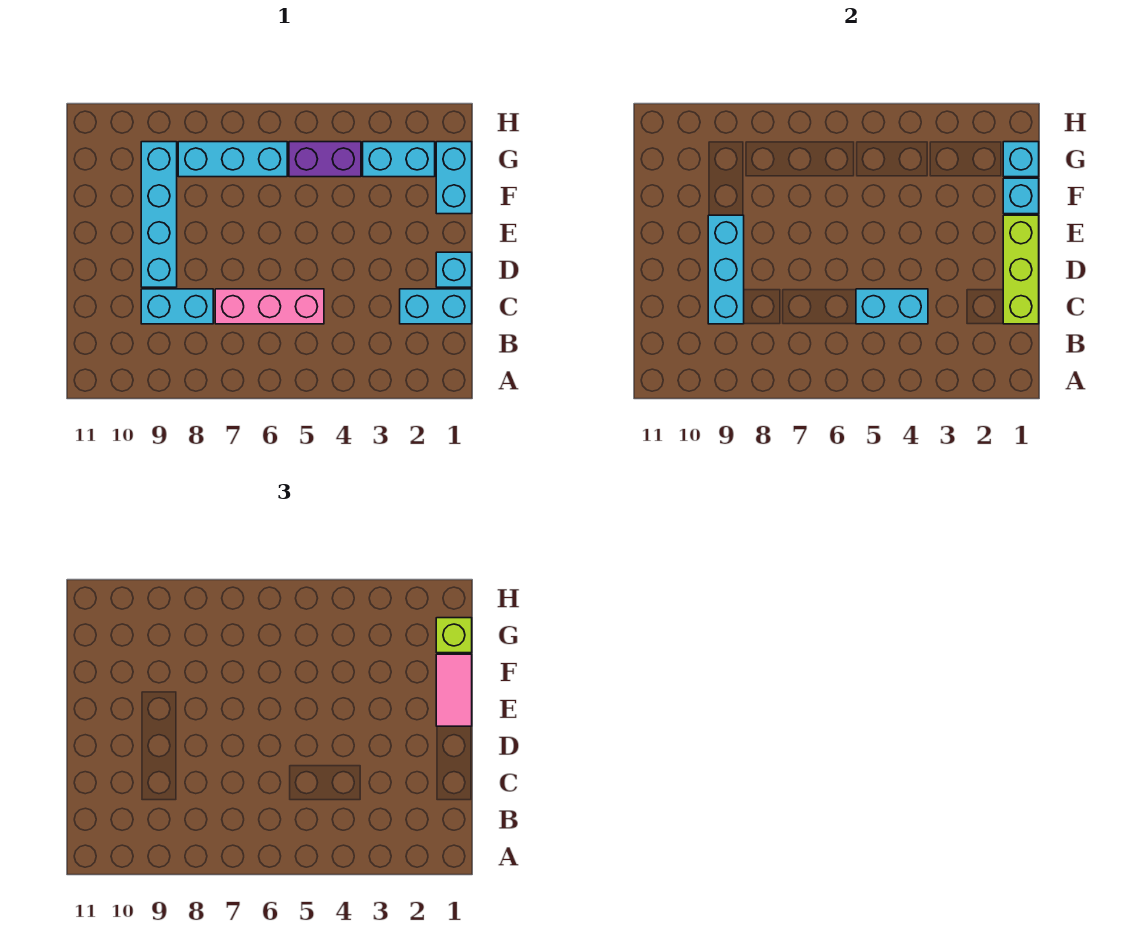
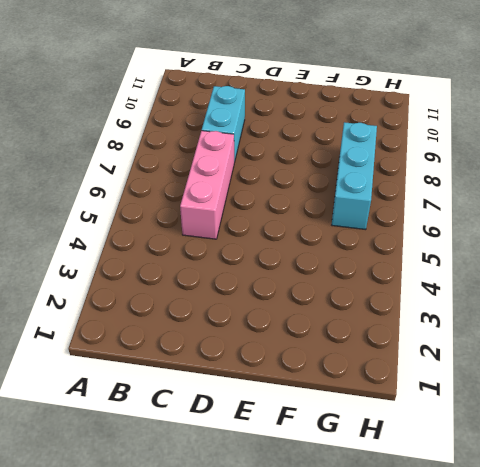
none -> cyan 1x2 brick [400,289,472,324]
none -> cyan 1x1 brick [436,252,472,287]
none -> cyan 1x4 brick [141,142,177,287]

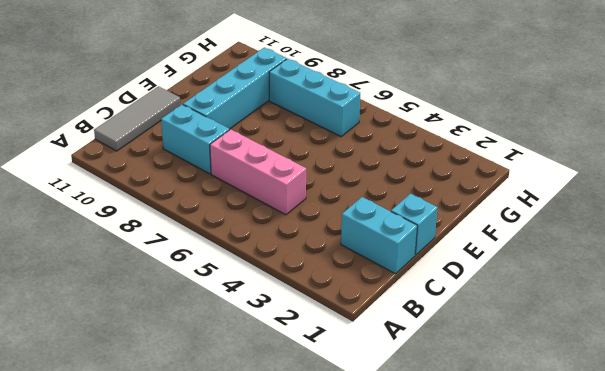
grey 1x3 tile [94,86,181,151] -> none
none -> cyan 1x2 brick [436,142,472,214]
none -> cyan 1x2 brick [363,142,435,177]
none -> purple 1x2 brick [289,142,361,177]

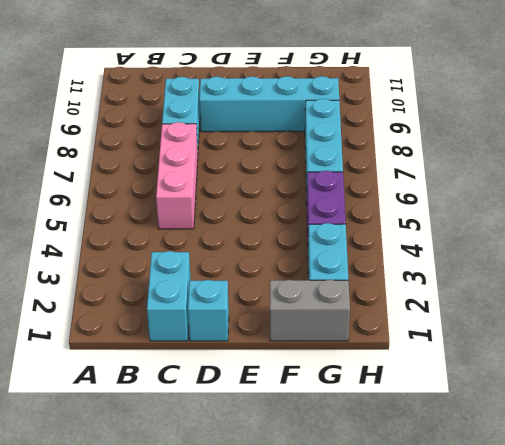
grey 1x2 brick [270,280,350,341] -> cyan 1x2 brick [436,142,472,214]
none -> lime 1x3 brick [1003,215,1039,324]
none -> cyan 1x2 brick [856,289,928,324]
none -> cyan 1x3 brick [708,215,744,324]

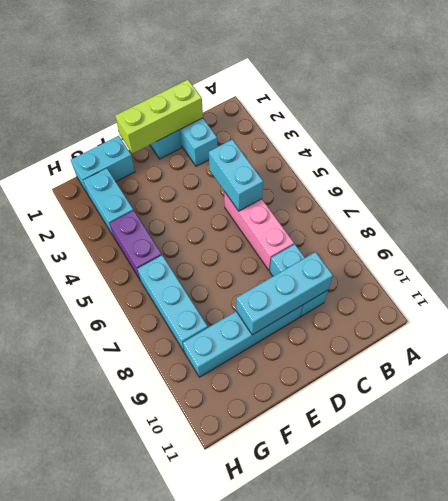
none -> cyan 1x1 brick [1003,178,1039,214]
none -> cyan 1x1 brick [1003,142,1039,177]
none -> pink 1x2 tile [436,654,472,726]

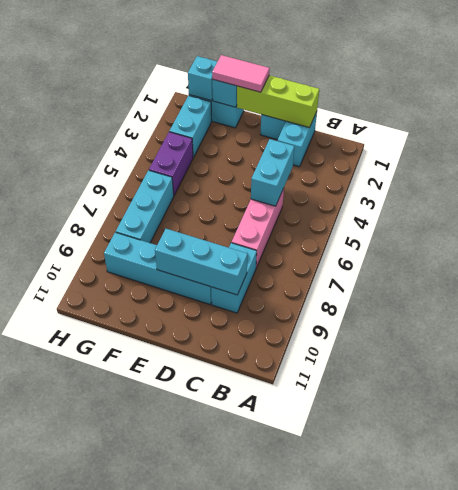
none -> lime 1x1 brick [436,618,472,653]

